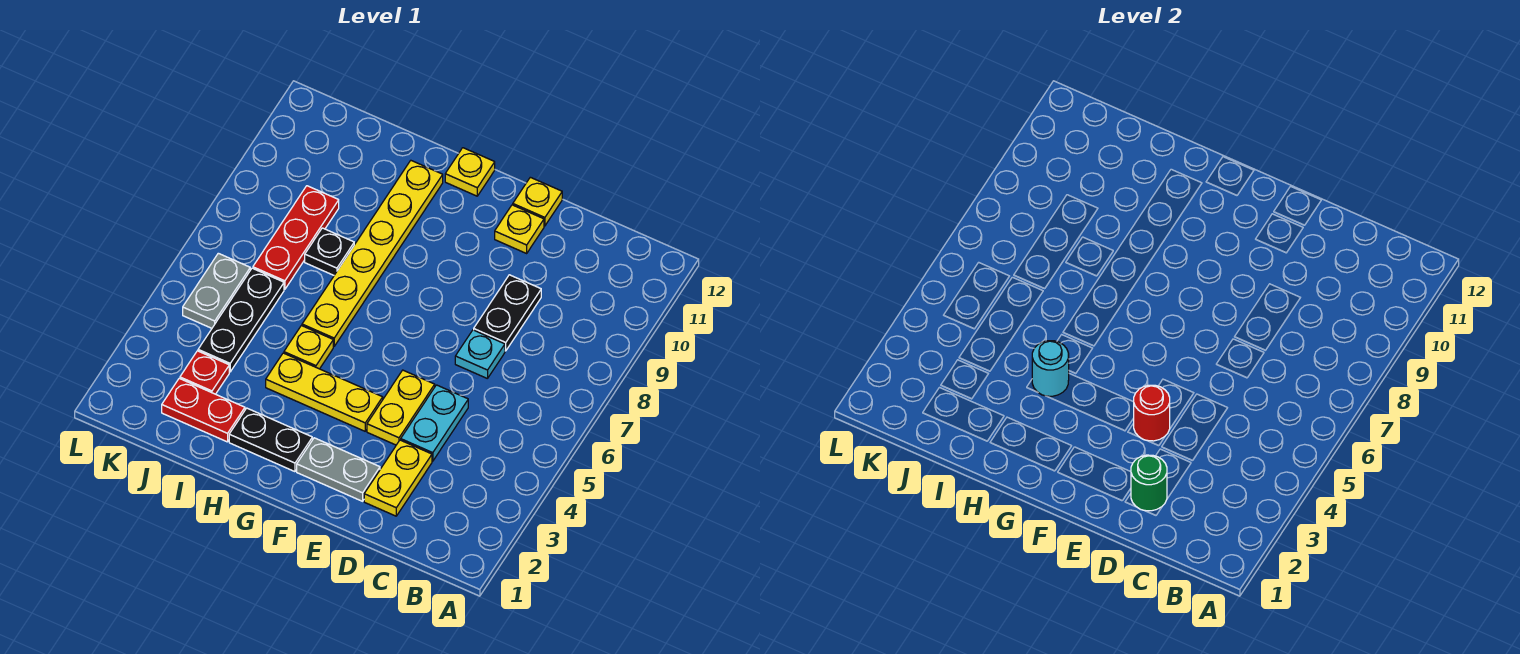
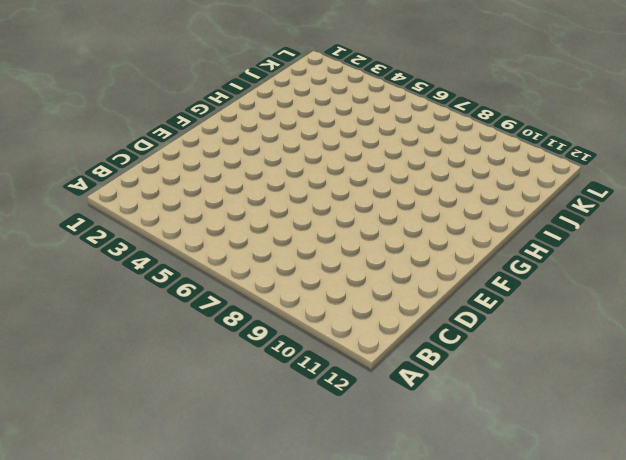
none -> yellow 1x2 plate [364,440,432,516]
none -> cyan 1x2 plate [401,385,468,461]
none -> cyan 1x1 plate [455,330,505,379]

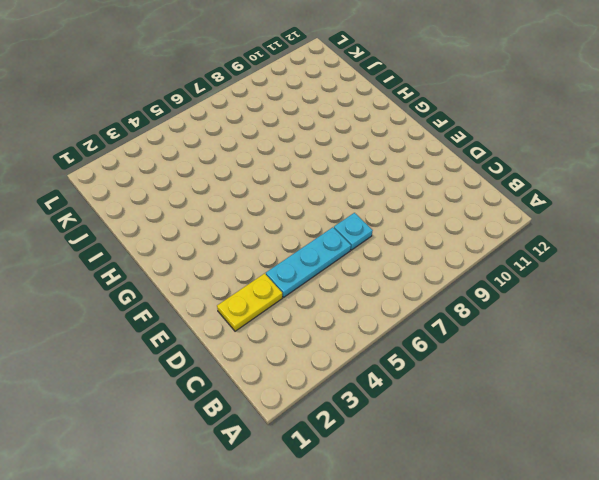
cyan 1x3 plate [266,227,351,297] -> cyan 1x2 plate [401,385,468,461]
none -> black 1x2 plate [474,275,541,351]
none -> grey 1x2 plate [297,438,380,501]
none -> yellow 1x2 plate [367,370,435,445]

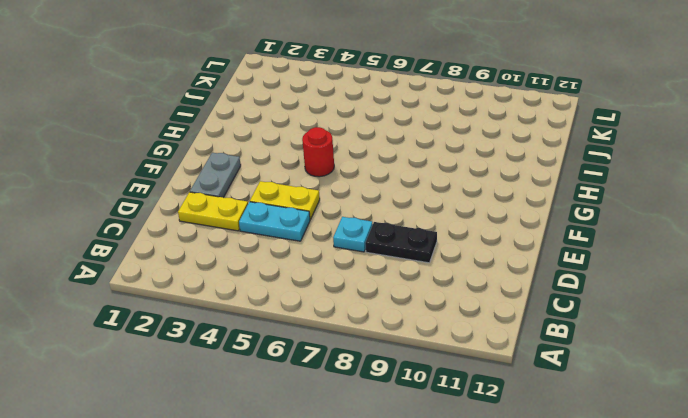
red 1x1 round brick [302,127,334,177] -> red 1x1 round brick moved to [1134,385,1170,441]
none -> yellow 1x1 plate [495,205,544,253]
none -> yellow 1x1 plate [513,177,562,226]
none -> yellow 1x3 plate [266,353,383,431]

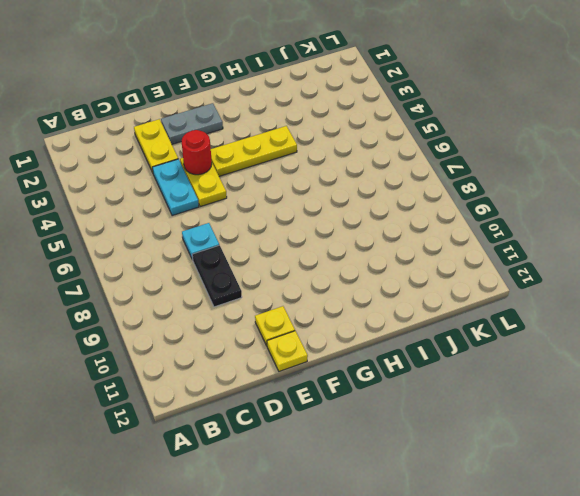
none -> black 1x2 plate [229,408,312,472]
none -> yellow 1x1 plate [445,148,495,196]
none -> yellow 1x1 plate [284,326,333,369]

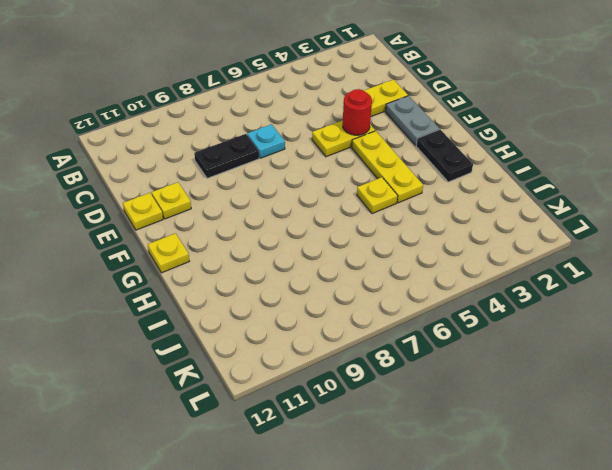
none -> cyan 1x2 plate [401,385,468,461]
none -> yellow 1x6 plate [302,161,443,346]
none -> red 1x2 plate [162,378,245,442]

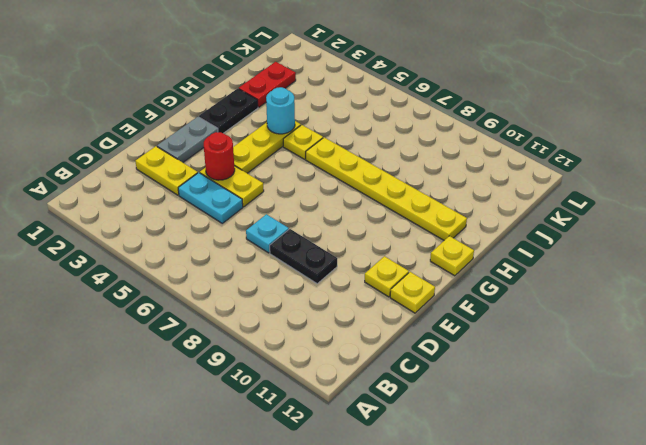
none -> black 1x1 plate [305,228,354,275]
none -> red 1x1 plate [180,351,229,394]
none -> black 1x3 plate [198,268,284,372]

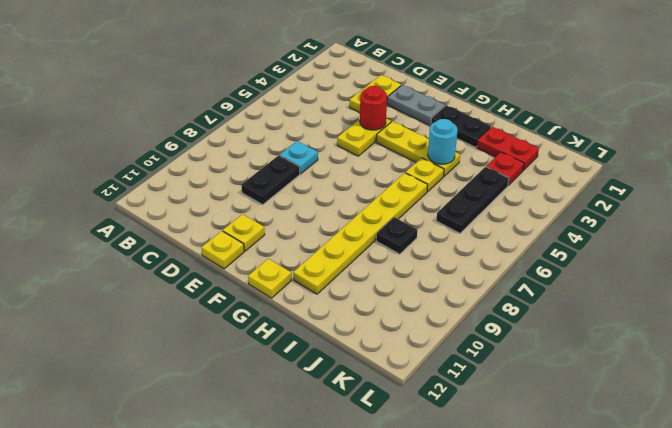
none -> cyan 1x2 plate [401,385,468,461]
none -> red 1x3 plate [253,186,339,289]
none -> grey 1x2 plate [183,253,250,328]

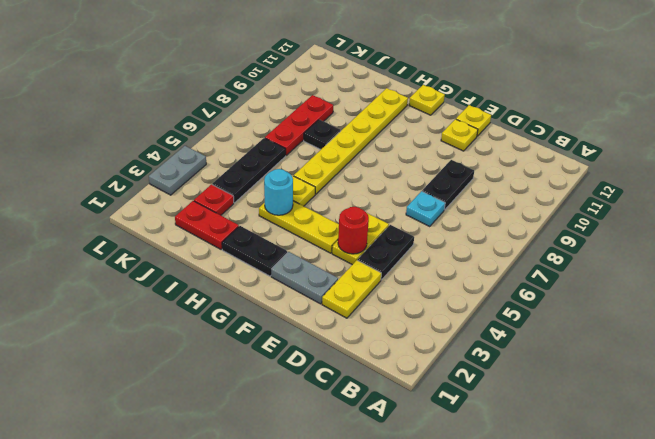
black 1x2 plate [358,225,414,280] -> cyan 1x2 plate [401,385,468,461]
grey 1x2 plate [149,146,206,195] -> grey 1x2 plate moved to [183,253,250,328]
none -> green 1x1 round brick [1131,455,1167,511]

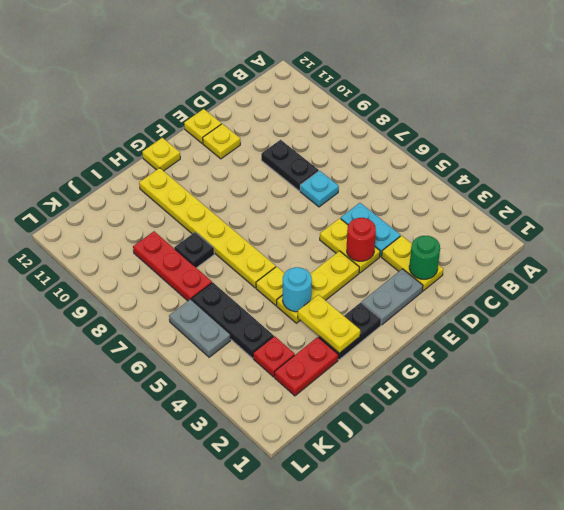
yellow 1x2 plate [298,295,360,353] -> none

